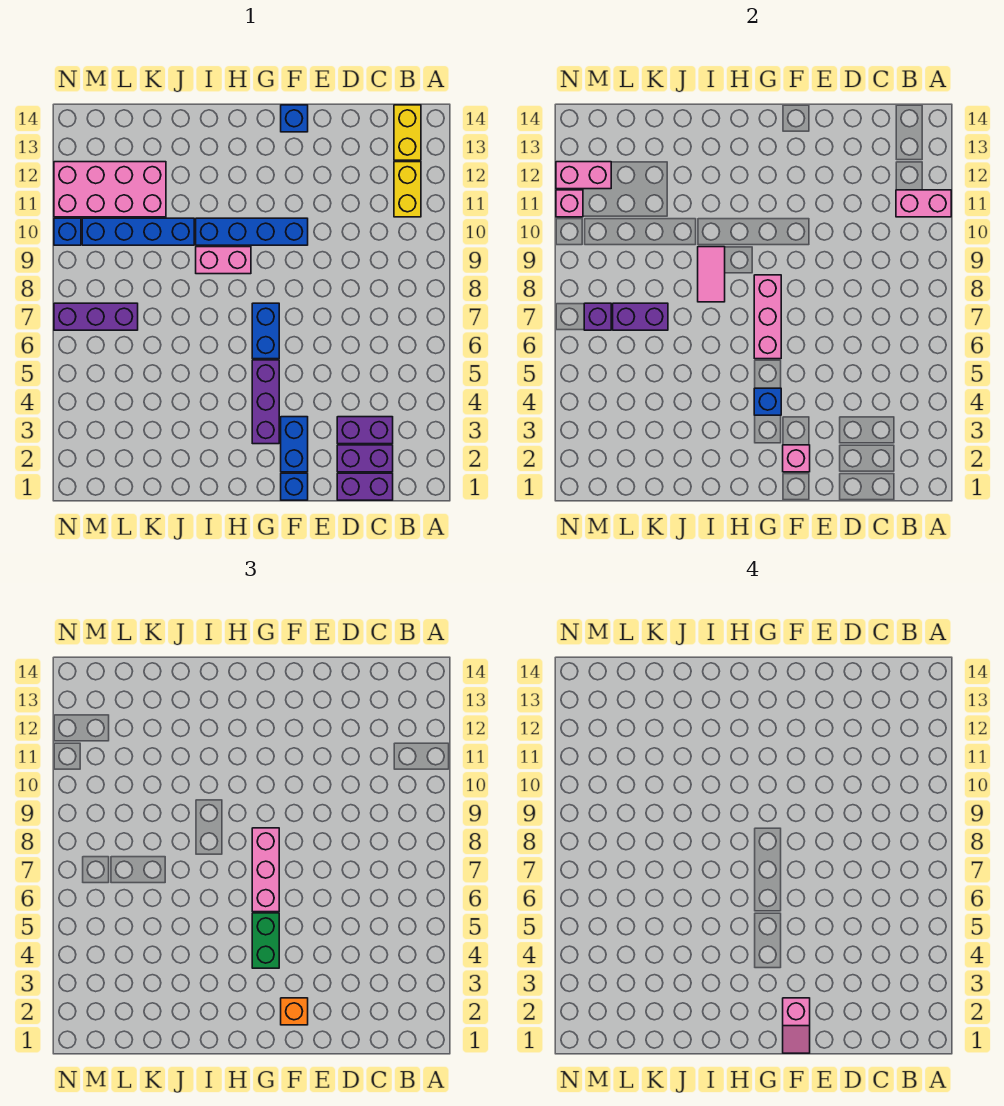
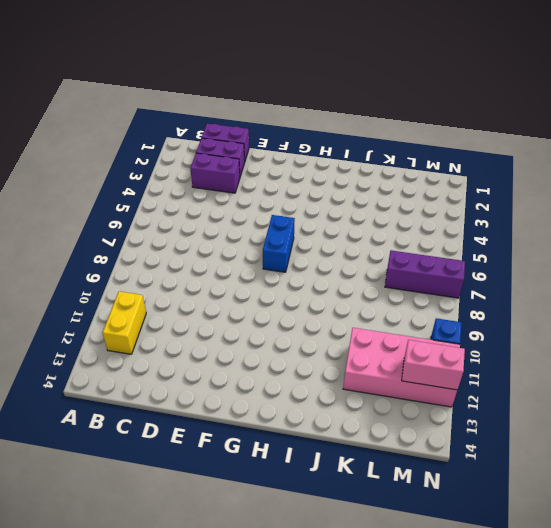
none -> yellow 1x2 brick [394,105,421,160]
none -> blue 1x1 brick [281,473,308,500]
none -> blue 1x2 brick [281,417,308,472]

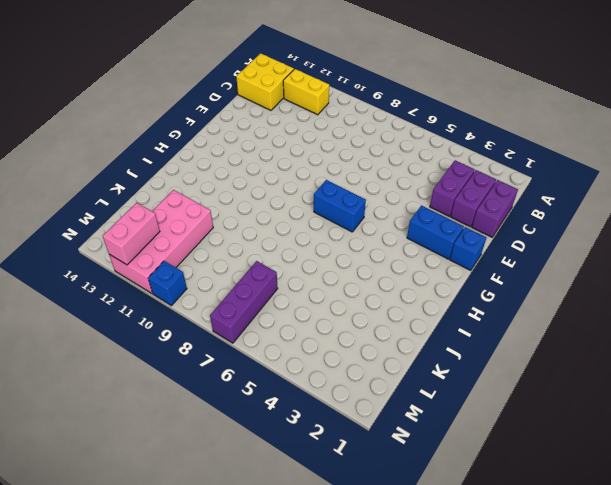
yellow 2x2 brick [236,53,294,110] -> yellow 1x2 brick [394,105,421,160]
none -> blue 1x4 brick [196,218,308,245]
none -> blue 1x1 brick [281,105,308,132]
none -> purple 1x3 brick [252,360,279,444]

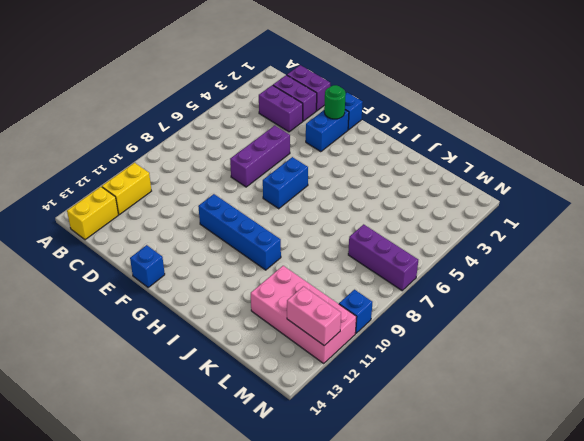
purple 1x3 brick [230,125,290,187] -> purple 1x3 brick moved to [252,360,279,444]
green 1x1 round brick [324,85,346,119] -> pink 1x1 brick [783,445,810,472]
none -> pink 1x2 brick [196,247,251,274]
none -> blue 1x4 brick [82,218,194,245]
none -> pink 1x2 brick [896,190,951,217]

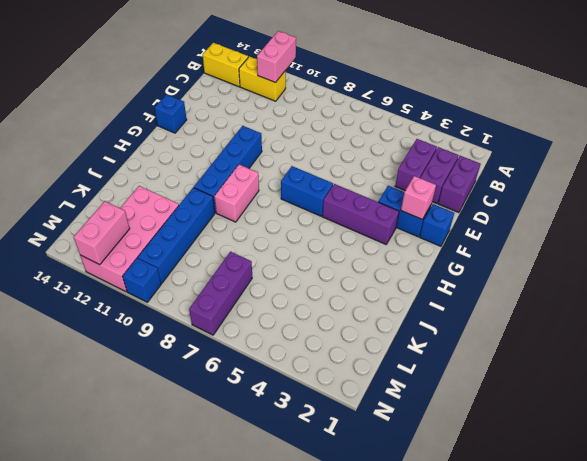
none -> blue 1x1 brick [754,388,781,415]
none -> pink 1x3 brick [754,275,781,359]
none -> pink 1x2 tile [698,247,725,302]

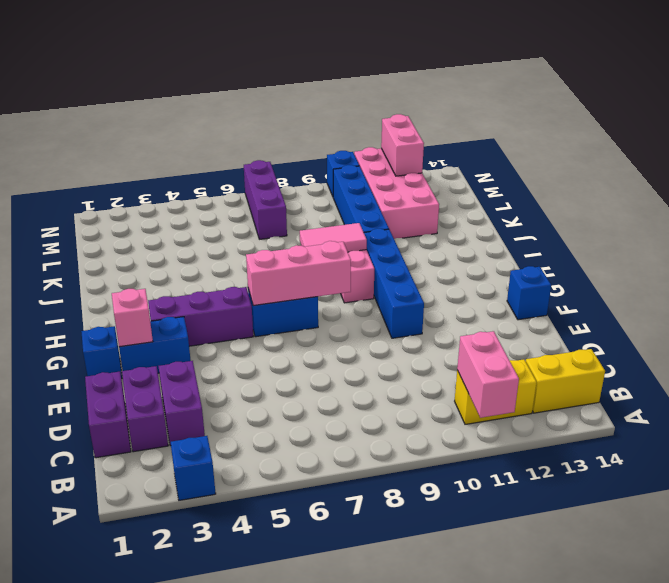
blue 1x1 brick [171,436,216,500] -> blue 1x1 brick moved to [754,388,781,415]
none -> purple 1x2 brick [613,303,668,330]
none -> purple 1x1 brick [584,303,611,330]
none -> pink 1x1 brick [556,190,583,217]

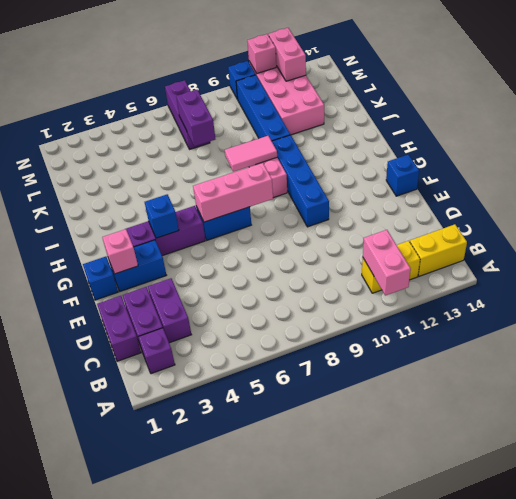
purple 1x1 brick [139,328,175,374] -> purple 1x1 brick moved to [584,303,611,330]
none -> orange 1x1 brick [281,998,308,1025]
none -> green 1x2 brick [252,913,279,968]
none -> pink 1x3 brick [252,828,279,912]

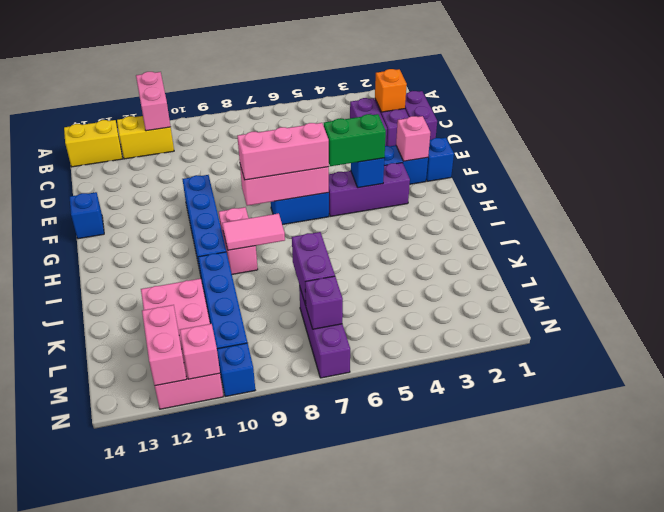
orange 1x1 brick [375,69,407,112] -> orange 1x1 brick moved to [281,998,308,1025]
none -> pink 1x2 slope [783,998,810,1053]

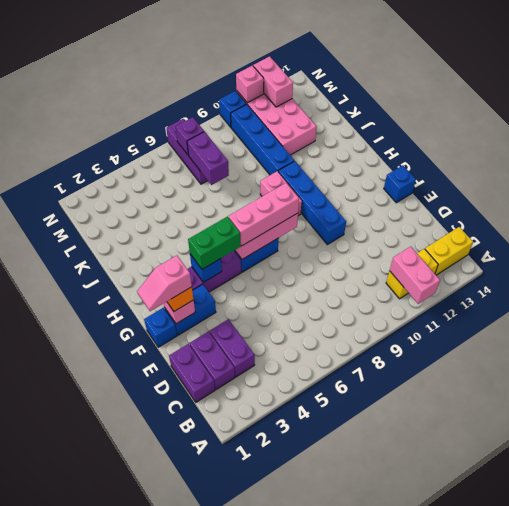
none -> pink 1x2 tile [698,247,725,302]

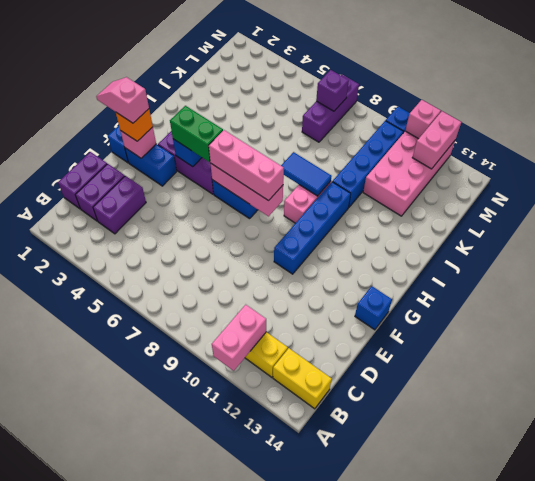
blue 1x2 tile [281,152,332,196] -> pink 1x2 tile [698,247,725,302]
none -> purple 1x2 brick [613,303,668,330]

